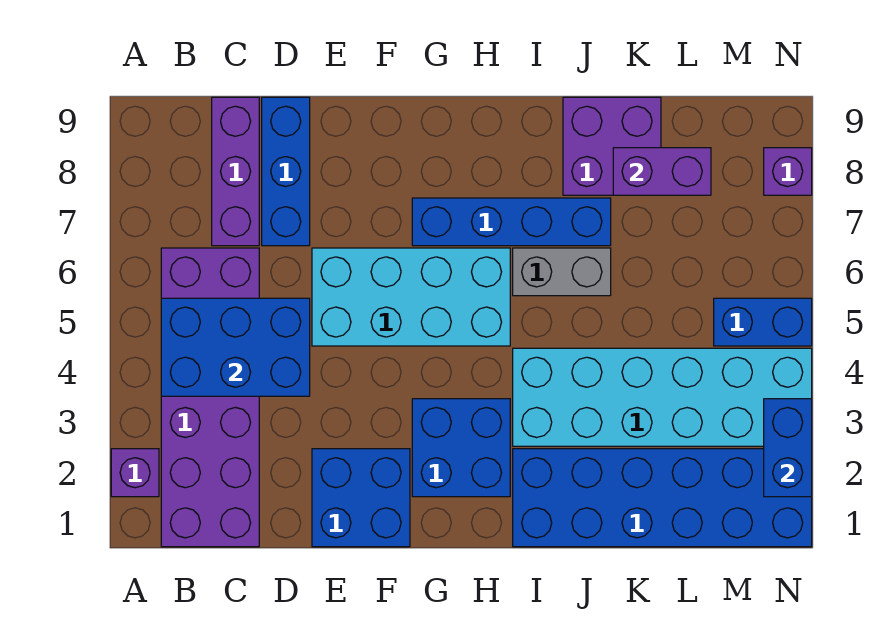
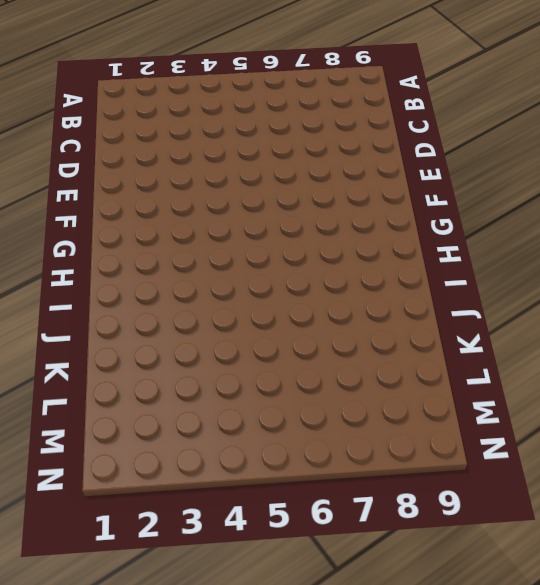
none -> purple 1x1 brick [111,449,159,497]
none -> purple 2x6 brick [161,248,259,547]
none -> purple 1x3 brick [212,97,259,246]

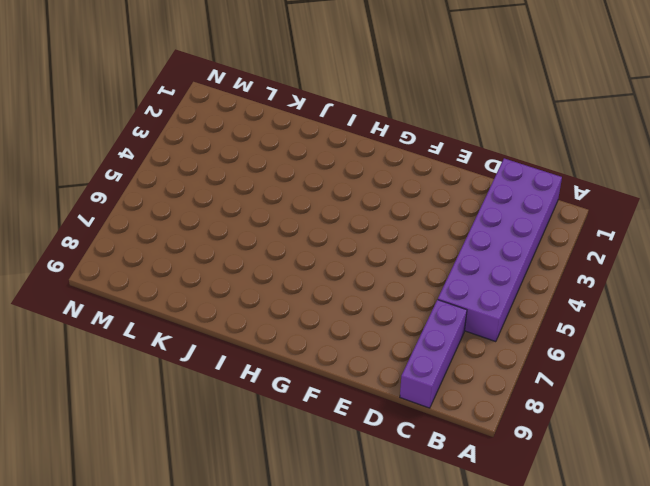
none -> purple 1x1 brick [111,449,159,497]
none -> blue 1x3 brick [262,97,310,246]
none -> blue 2x2 brick [312,449,410,547]

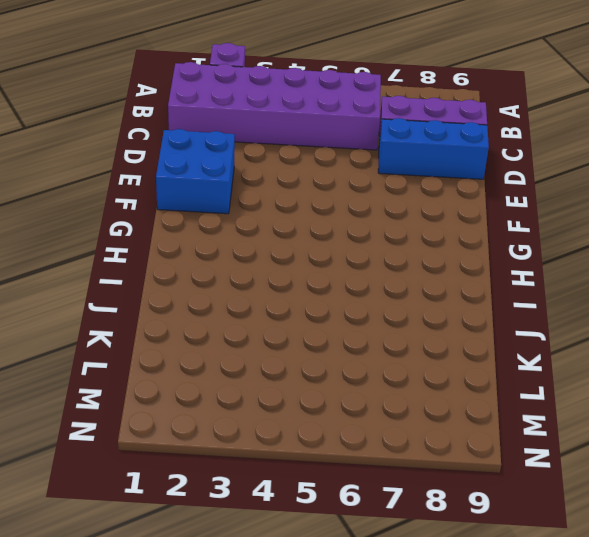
none -> cyan 2x4 brick [312,248,510,346]
none -> blue 2x2 brick [412,399,510,497]
none -> blue 1x4 brick [412,198,611,246]

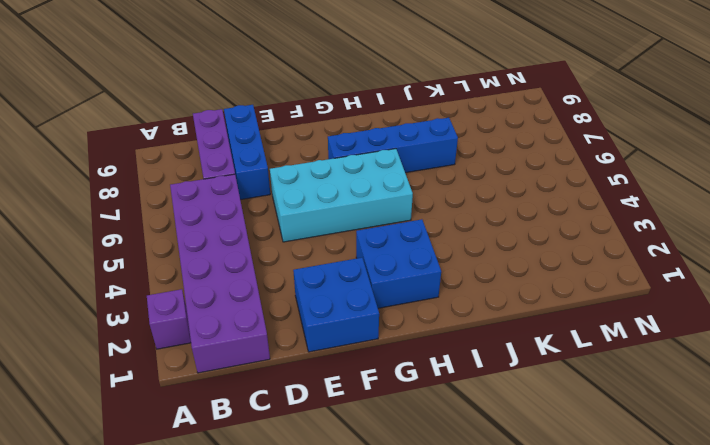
none -> blue 2x6 brick [513,449,812,547]
none -> cyan 2x6 brick [513,348,812,446]
none -> grey 1x2 brick [513,248,611,296]

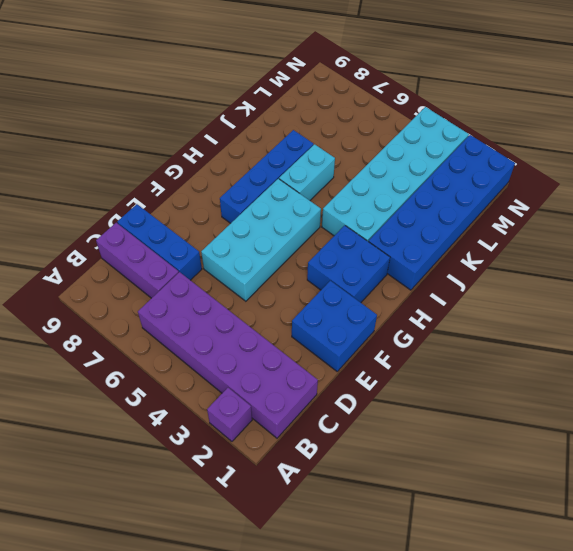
cyan 1x2 brick [279,144,335,200] -> grey 1x2 brick [513,248,611,296]
none -> purple 2x2 brick [563,97,661,195]
none -> blue 1x2 brick [714,298,812,346]
none -> purple 1x1 brick [764,148,812,195]

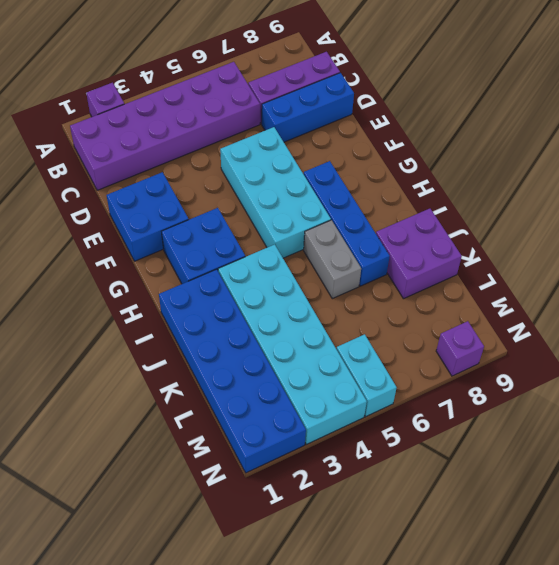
cyan 1x2 brick [337,334,397,417] -> blue 1x2 brick [714,298,812,346]
none -> blue 2x3 brick [161,298,310,396]
none -> purple 1x2 brick [613,148,711,195]
none -> blue 1x2 brick [764,399,812,497]

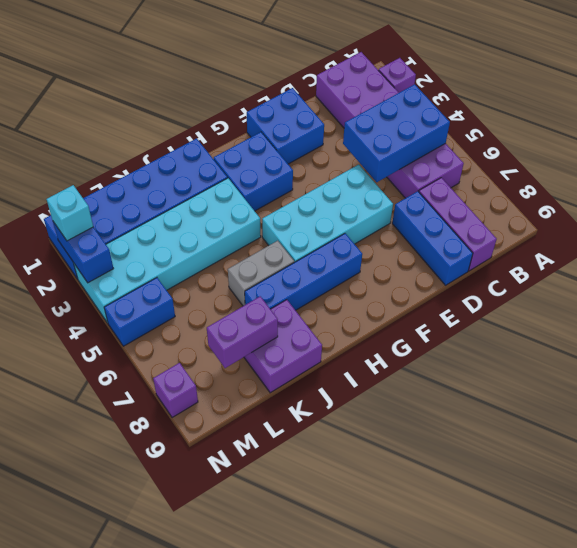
cyan 1x1 brick [47,185,93,241] -> none

